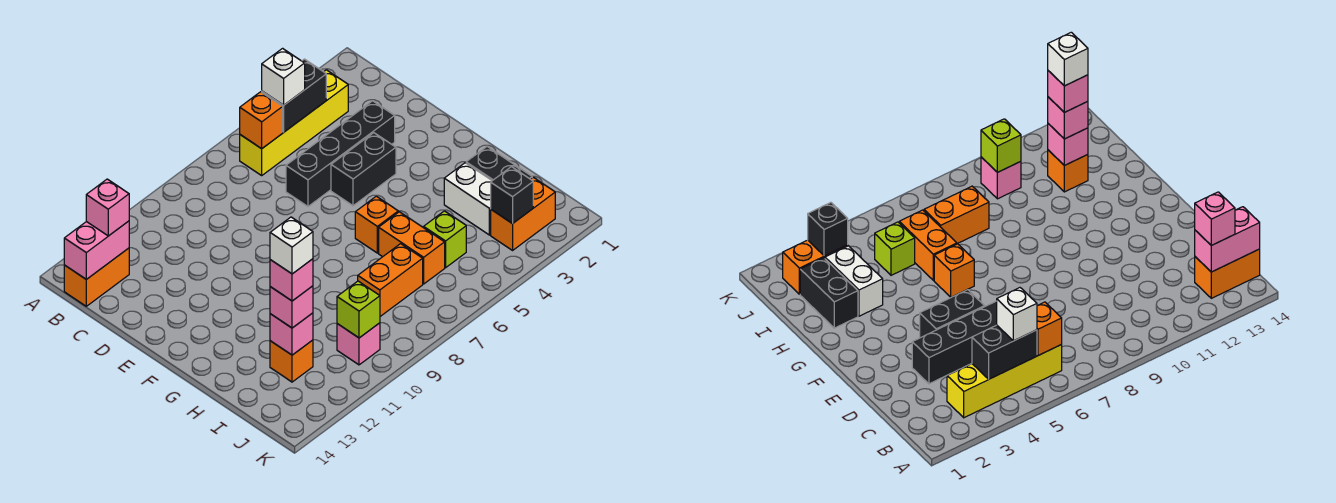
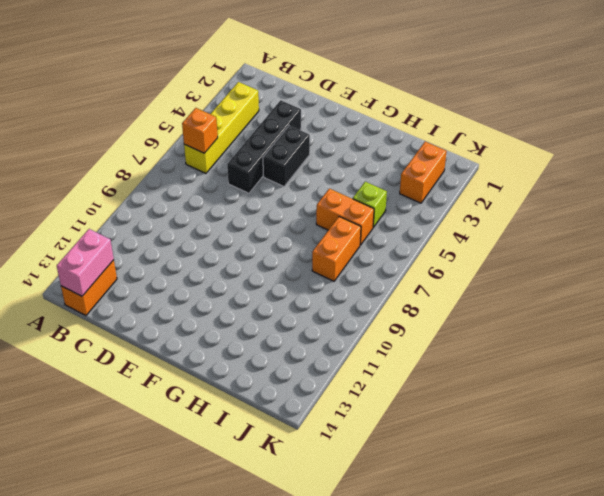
none -> orange 1x1 brick [355,196,398,253]
none -> black 1x2 brick [466,147,532,181]
none -> white 1x2 brick [444,163,492,235]

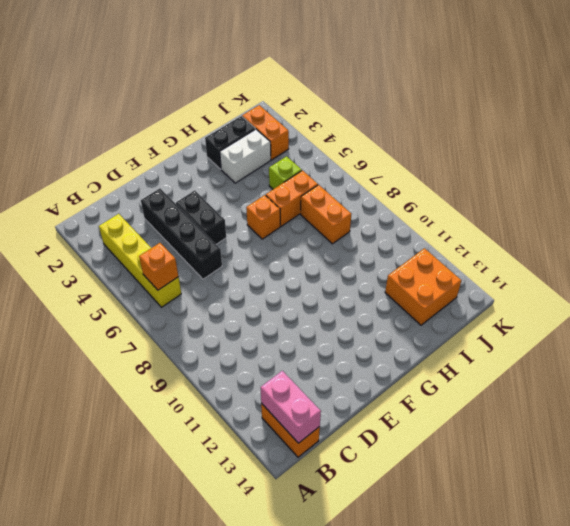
orange 2x2 brick [385,248,461,325] -> orange 1x1 brick [270,340,313,382]
none -> pink 1x1 brick [337,323,380,365]
none -> black 1x2 brick [262,59,326,132]
none -> pink 1x1 brick [270,313,313,355]

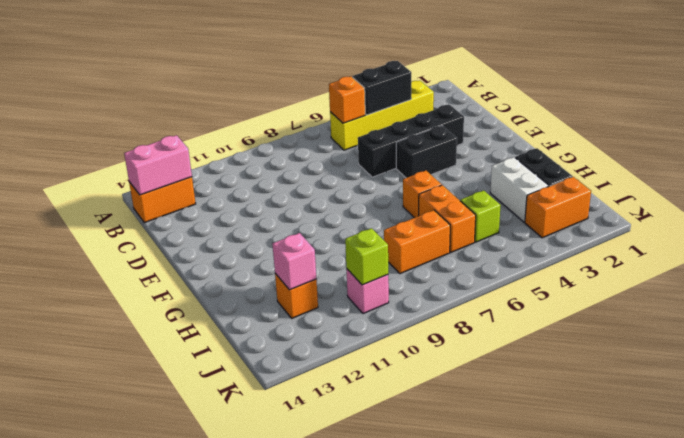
none -> black 1x1 brick [491,167,533,224]
none -> white 1x1 brick [262,48,305,105]
none -> pink 1x1 brick [86,179,129,236]

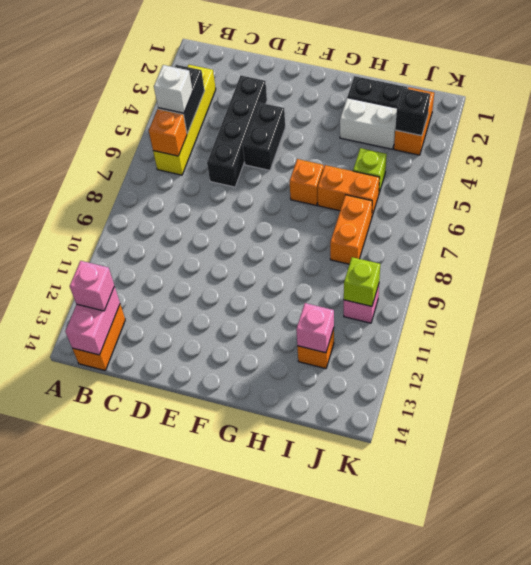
none -> pink 1x1 brick [270,286,313,328]
none -> pink 1x1 brick [270,259,313,301]
none -> white 1x1 brick [270,217,313,274]

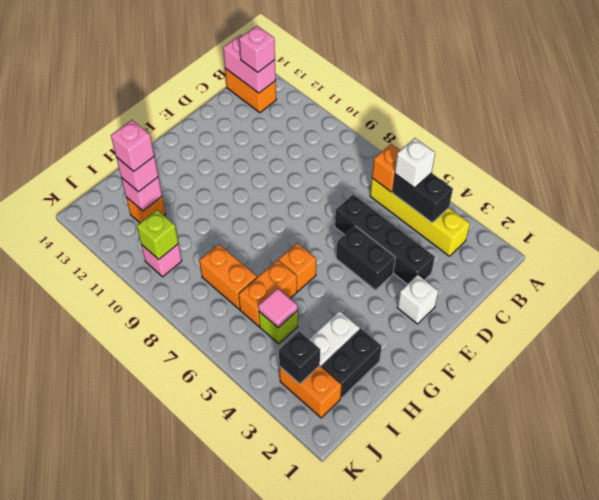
white 1x1 brick [397,275,438,324] -> white 1x1 brick moved to [270,217,313,274]
pink 1x1 tile [258,288,298,328] -> none

